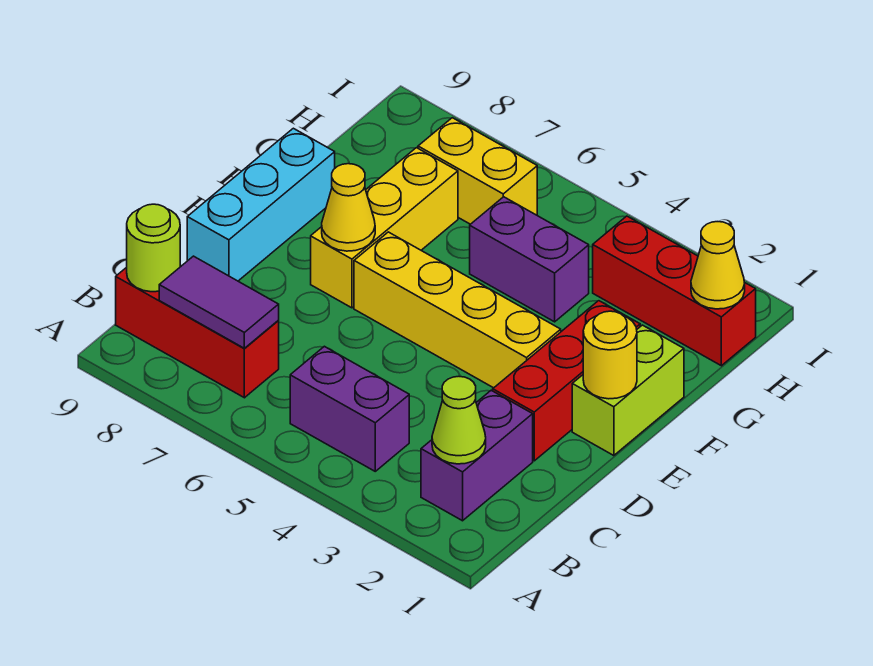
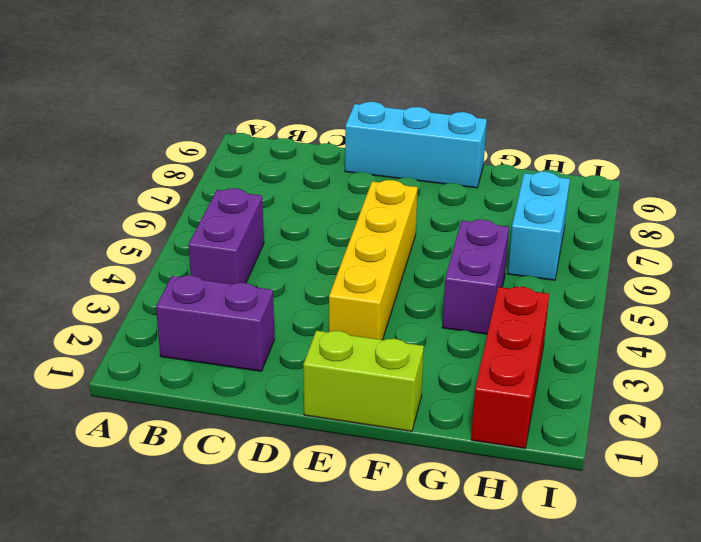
cyan 1x2 brick [508,171,570,280] -> yellow 1x2 brick [418,118,537,224]
none -> red 1x3 brick [116,265,279,398]
none -> red 1x3 brick [493,301,640,461]
none -> yellow 1x3 brick [311,148,458,308]

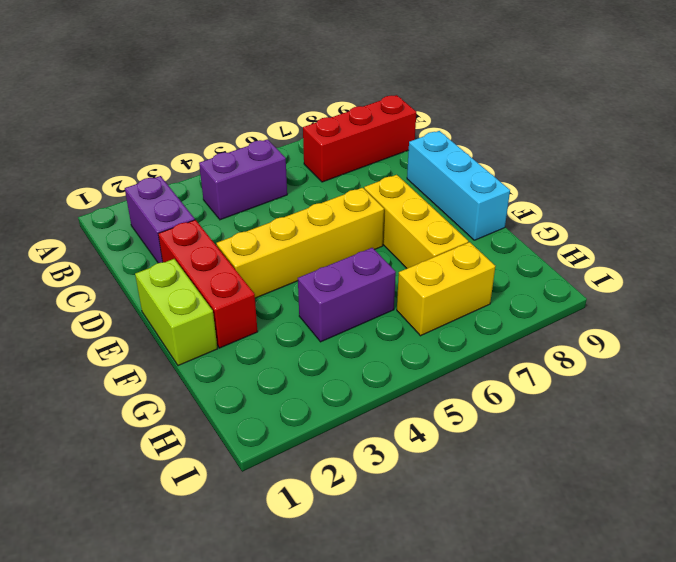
none -> red 1x3 brick [593,216,756,366]
none -> lime 1x1 cone [432,376,486,464]
none -> purple 1x2 tile [159,256,279,348]

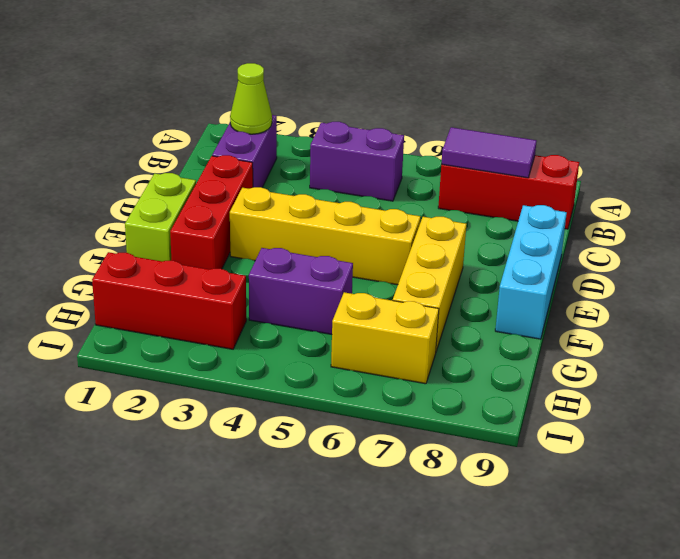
none -> lime 1x1 round brick [127,204,180,292]
none -> yellow 1x1 round brick [583,311,637,399]
none -> yellow 1x1 cone [322,164,375,251]

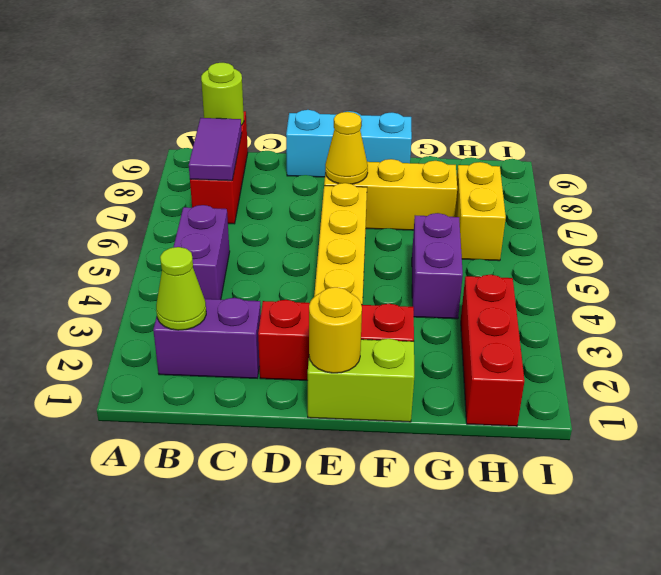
none -> yellow 1x1 cone [691,222,745,309]

